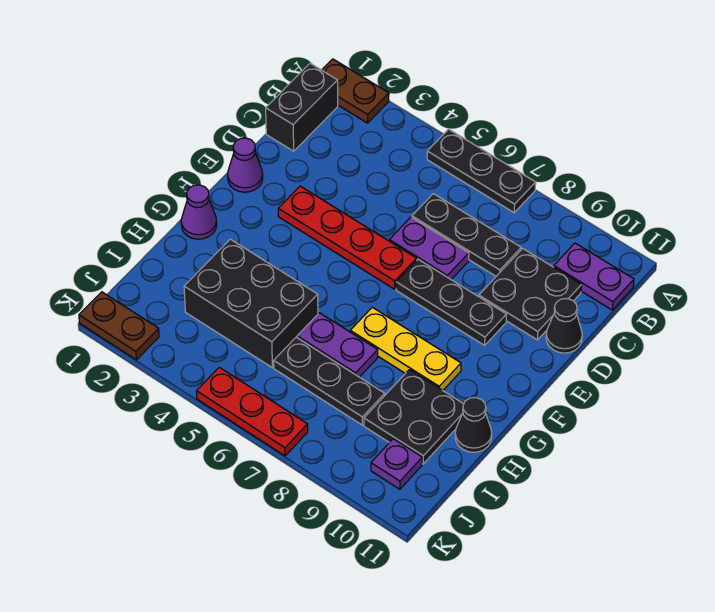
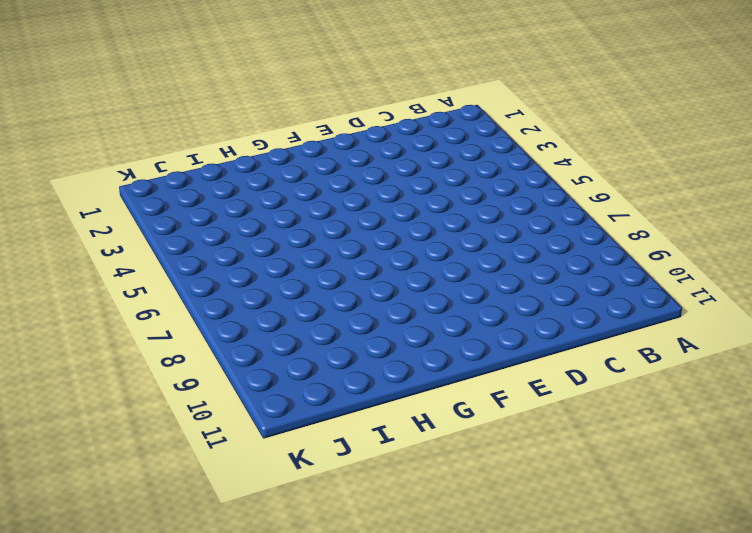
none -> brown 1x2 plate [322,59,389,123]
none -> black 1x3 plate [427,129,536,213]
none -> black 1x2 brick [266,63,338,151]

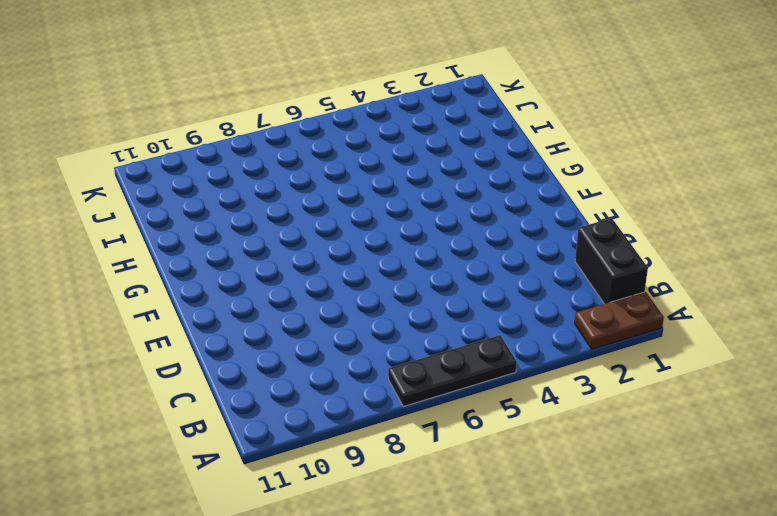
none -> purple 1x2 plate [554,243,634,310]
none -> black 1x3 plate [412,194,521,276]
none -> black 2x2 plate [479,248,581,340]

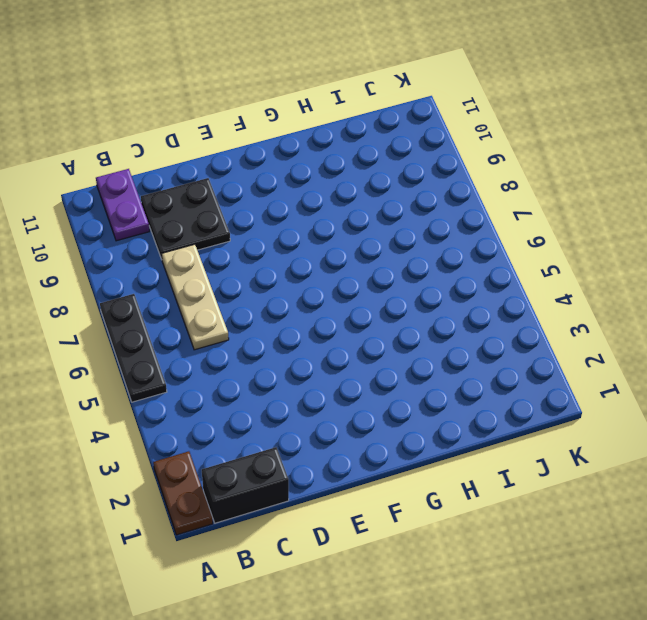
tan 1x3 plate [162,244,229,350] -> black 1x3 plate [412,194,521,276]
none -> purple 1x2 plate [389,217,469,280]
none -> black 1x1 cone [546,299,582,353]
none -> purple 1x1 cone [228,138,263,192]

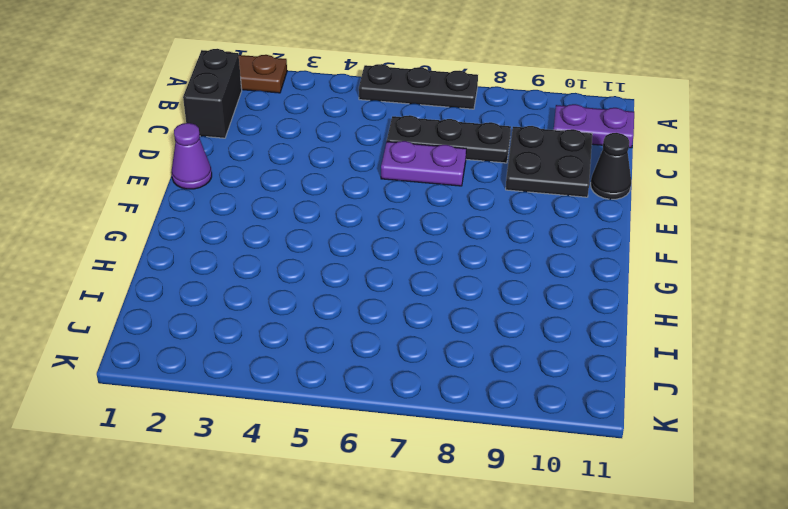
none -> red 1x4 plate [278,186,416,289]
none -> black 1x3 plate [396,259,506,345]
none -> purple 1x1 cone [181,185,217,239]

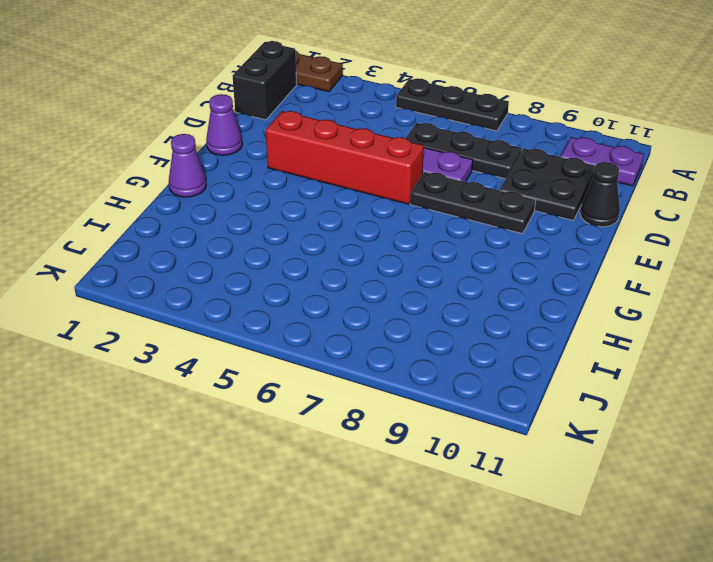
red 1x4 brick [266,111,424,204] -> red 1x4 plate [278,186,416,289]
none -> yellow 1x3 plate [350,307,461,390]
none -> black 2x3 brick [184,239,318,368]
none -> purple 1x2 plate [297,313,378,377]

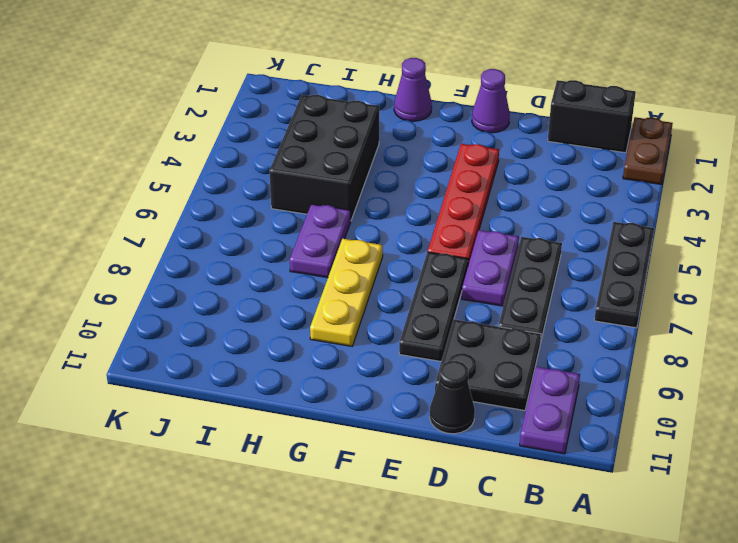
none -> black 2x2 plate [364,370,464,464]
none -> black 1x1 cone [455,398,492,452]
none -> black 1x3 plate [274,337,385,425]

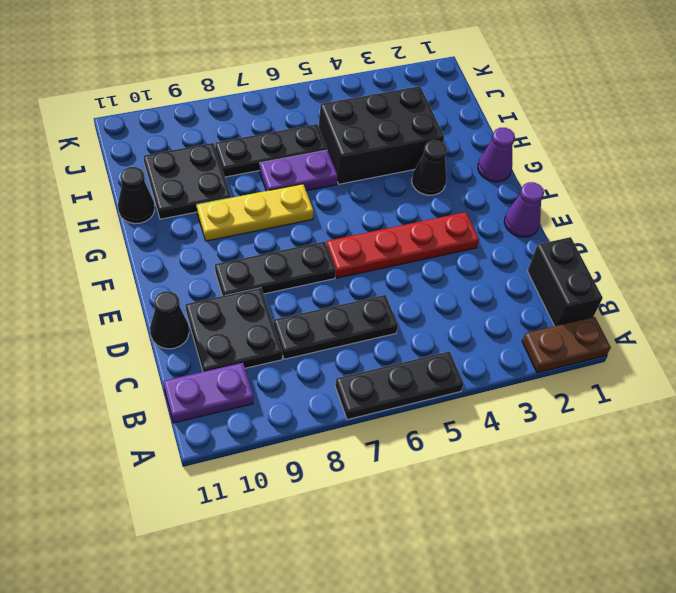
black 1x1 cone [412,140,447,195] -> none
none -> purple 1x2 plate [389,217,469,280]
none -> purple 1x1 plate [371,439,422,489]
none -> brown 1x2 plate [79,292,159,360]

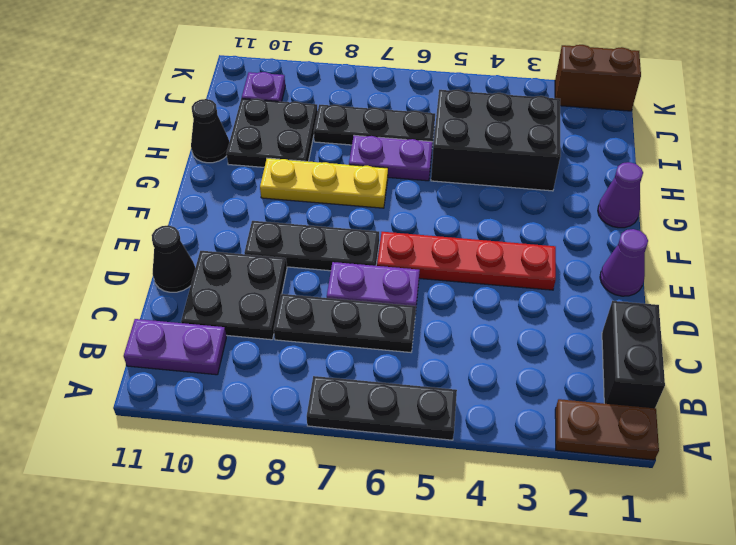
brown 1x2 brick [555,45,641,111] -> brown 1x2 plate [79,292,159,360]
none -> red 1x3 plate [197,367,308,456]

